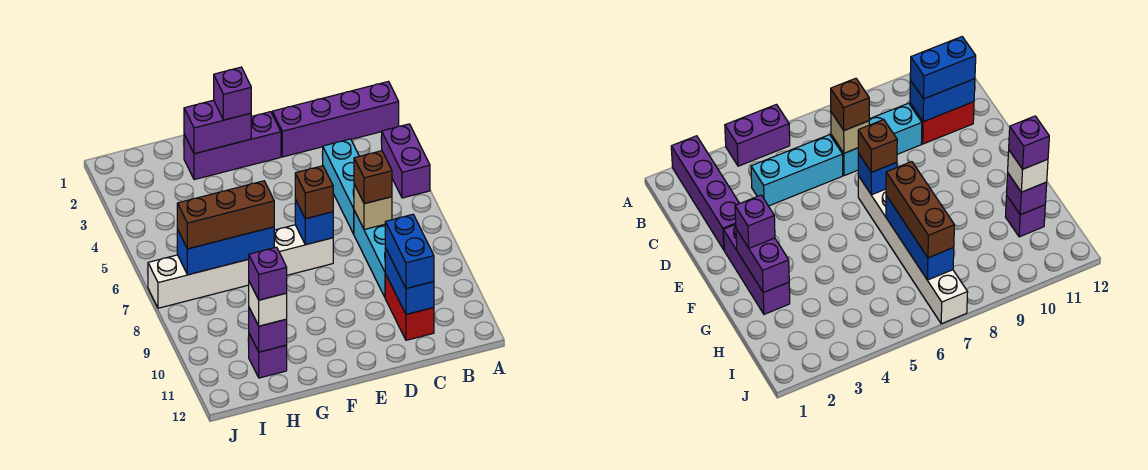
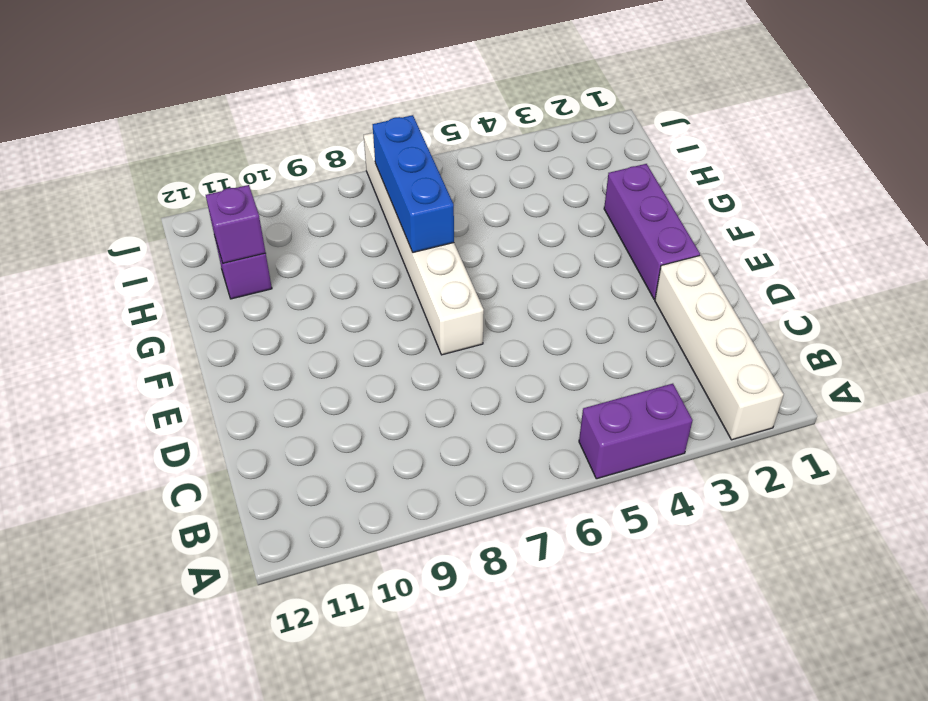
white 1x4 brick [655,255,784,440] -> purple 1x4 brick [272,82,399,157]
none -> cyan 1x3 brick [323,139,359,234]
none -> cyan 1x3 brick [354,211,385,297]
none -> red 1x2 brick [385,274,434,340]

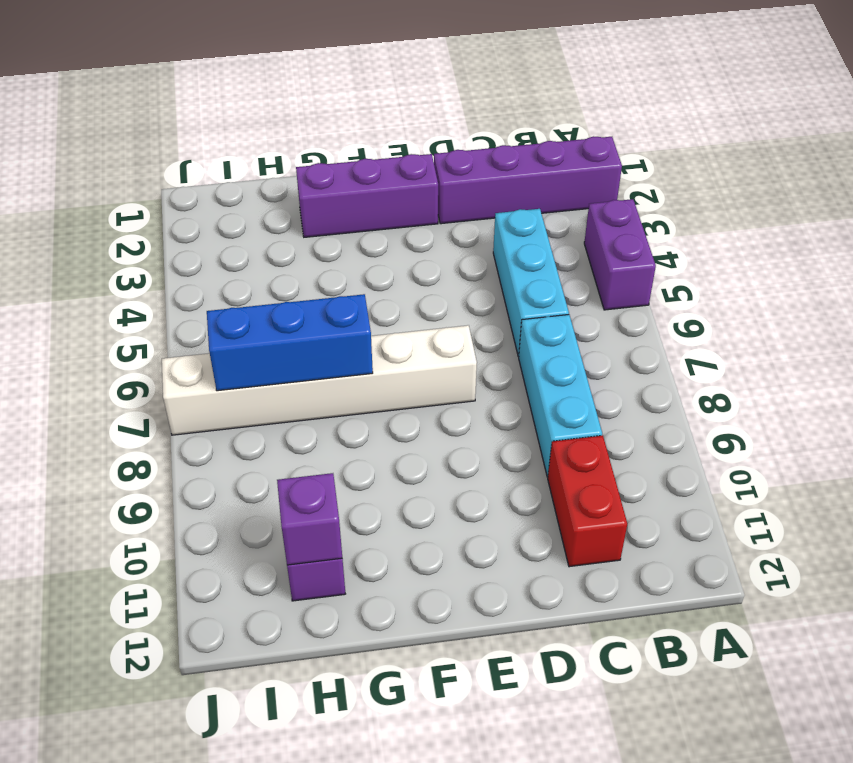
none -> tan 1x1 brick [354,185,392,230]
none -> blue 1x2 brick [385,248,434,314]
none -> blue 1x1 brick [295,200,333,245]

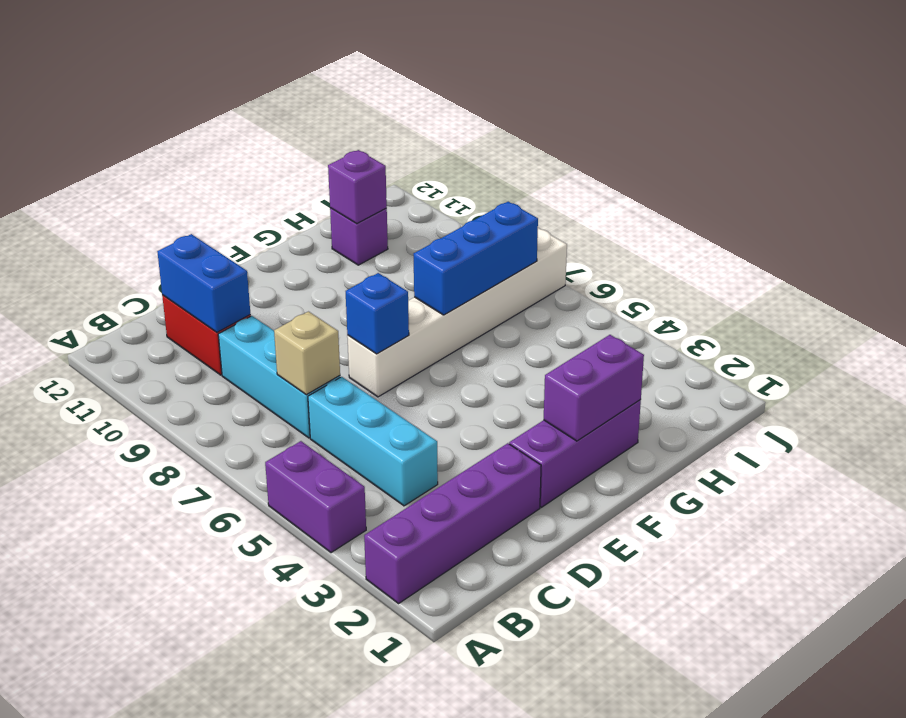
none -> brown 1x1 brick [354,151,392,204]
none -> blue 1x2 brick [385,214,434,288]
none -> brown 1x1 brick [295,166,333,219]

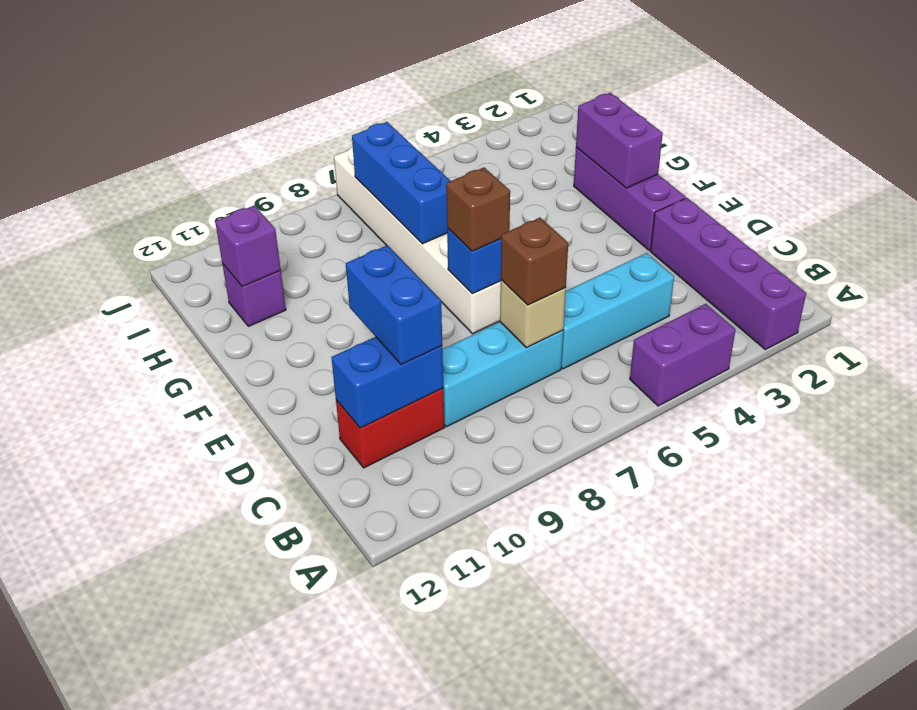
blue 1x2 brick [346,245,442,365] -> blue 1x2 brick turned to [385,214,434,288]
none -> purple 1x1 brick [214,67,251,120]
none -> brown 1x3 brick [177,181,274,249]
none -> white 1x1 brick [249,282,287,326]

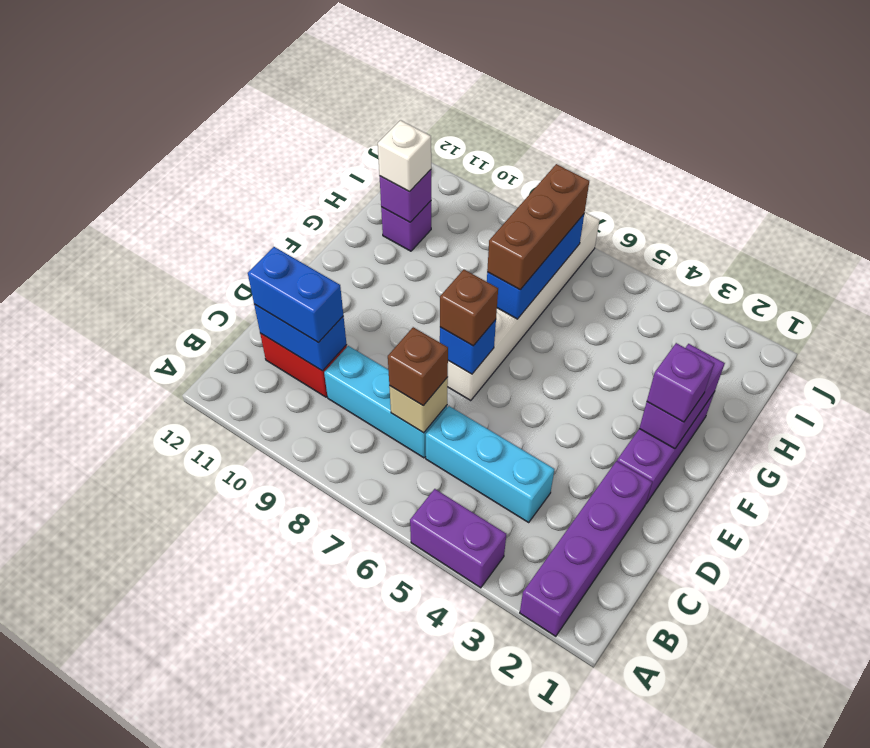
none -> purple 1x1 brick [249,247,287,300]

